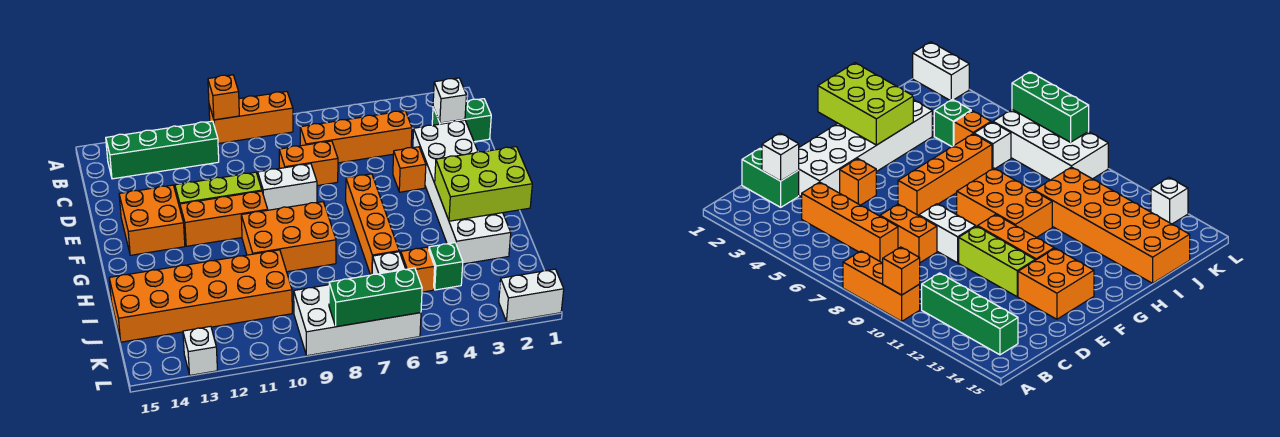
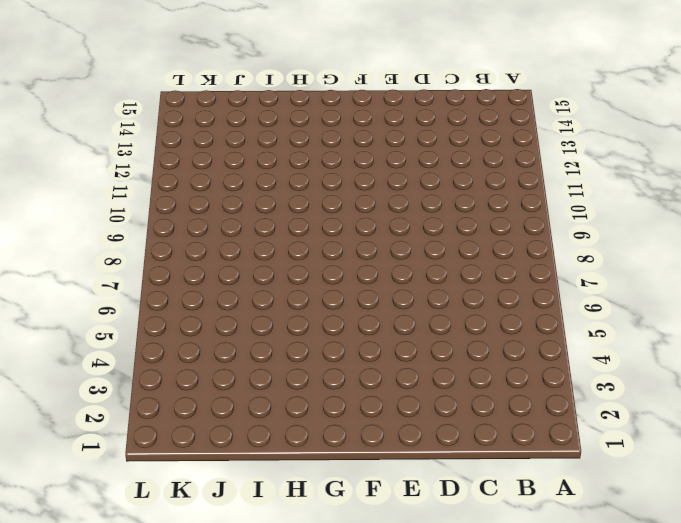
none -> orange 1x3 brick [209,92,293,143]
none -> green 1x4 brick [106,121,219,179]
none -> green 1x2 brick [432,99,491,142]

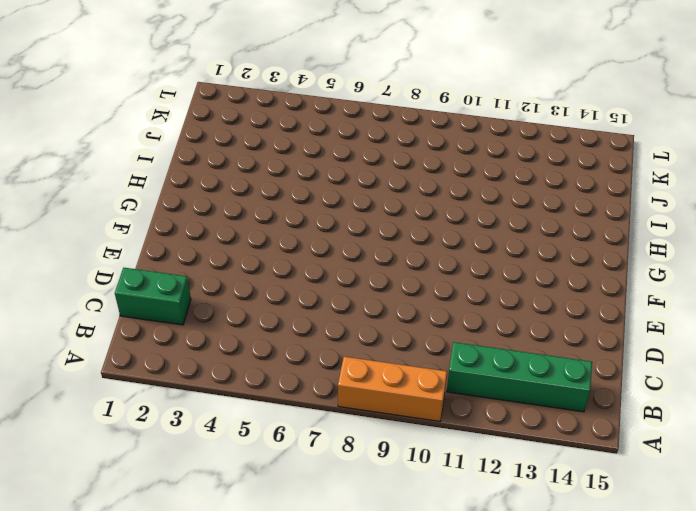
none -> orange 1x4 brick [300,111,412,163]
none -> white 2x6 brick [413,120,511,264]
none -> orange 1x2 brick [279,141,338,186]

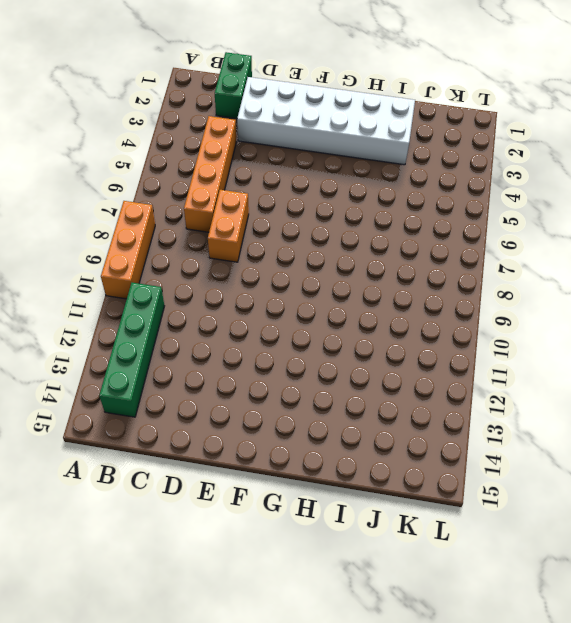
none -> orange 1x1 brick [393,147,426,192]
none -> white 1x2 brick [258,164,317,210]
none -> lime 1x3 brick [175,172,262,208]

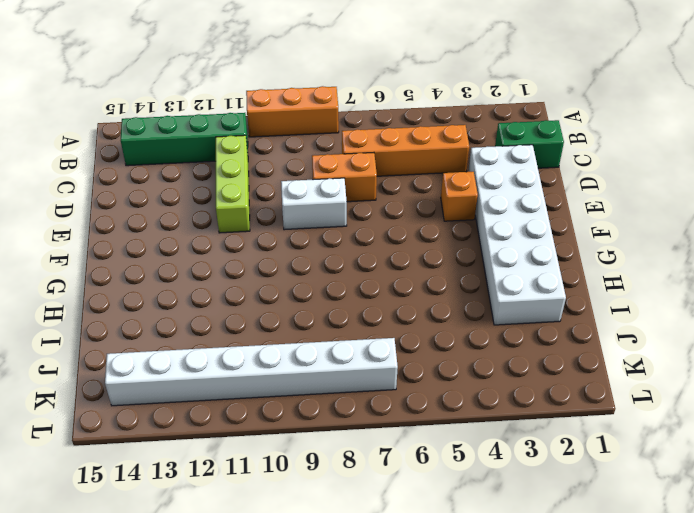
lime 1x3 brick [216,135,250,233] -> lime 1x3 brick turned to [175,172,262,208]
white 1x8 brick [105,338,398,406] -> white 2x4 brick [294,285,421,356]
none -> orange 2x2 brick [119,185,185,255]
none -> orange 1x4 brick [346,174,399,275]
none -> orange 1x3 brick [180,191,268,246]

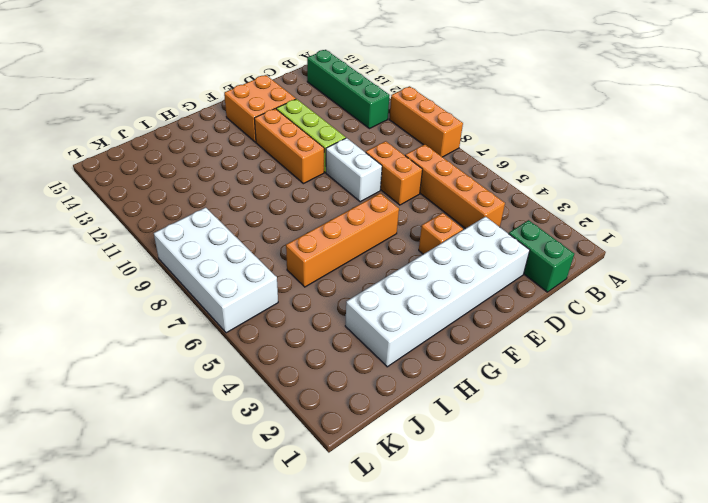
none -> orange 2x3 brick [241,202,336,272]
none -> orange 2x6 brick [109,250,292,342]
none -> green 1x1 brick [429,243,463,290]

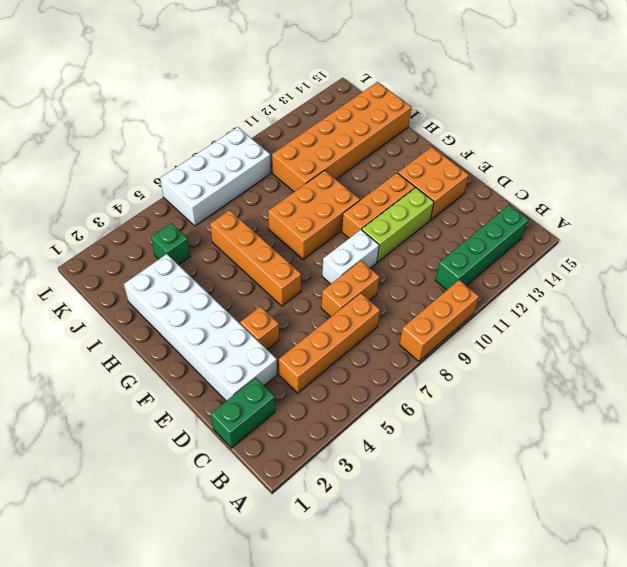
none -> orange 1x1 brick [401,247,435,292]
none -> white 1x1 brick [372,252,405,275]
none -> white 1x2 brick [499,269,564,322]

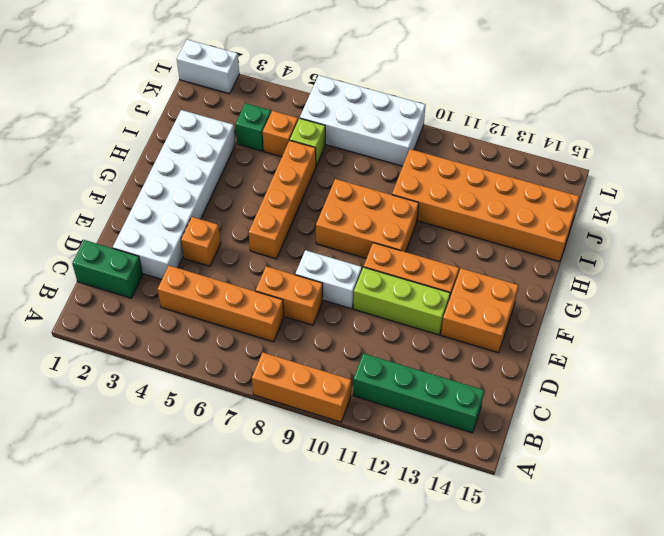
lime 1x1 brick [290,118,325,166] -> white 1x1 brick [372,252,405,275]
none -> white 1x1 brick [183,326,218,375]
none -> orange 1x1 brick [208,75,239,120]
none -> white 1x1 brick [433,78,466,123]

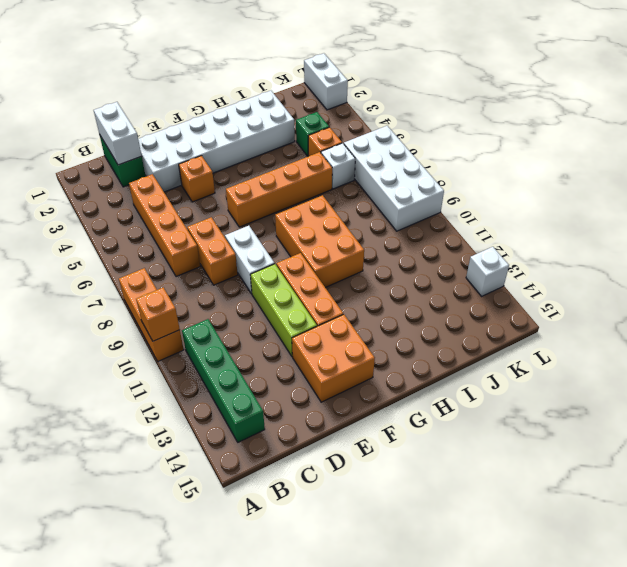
white 1x2 brick [94,102,142,165] -> white 1x1 brick [433,78,466,123]
none -> orange 2x6 brick [109,250,292,342]
none -> lime 2x3 brick [435,147,532,221]
none -> green 1x3 brick [329,268,422,327]

